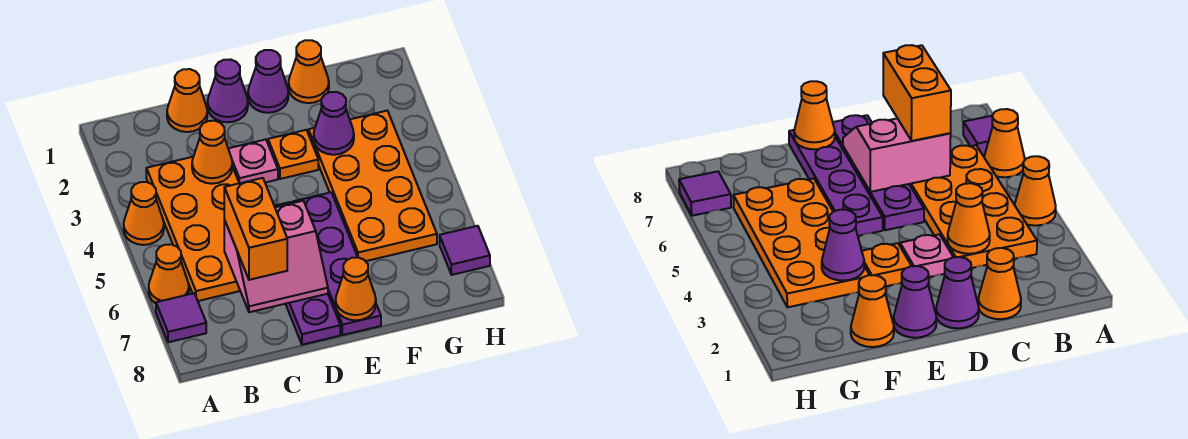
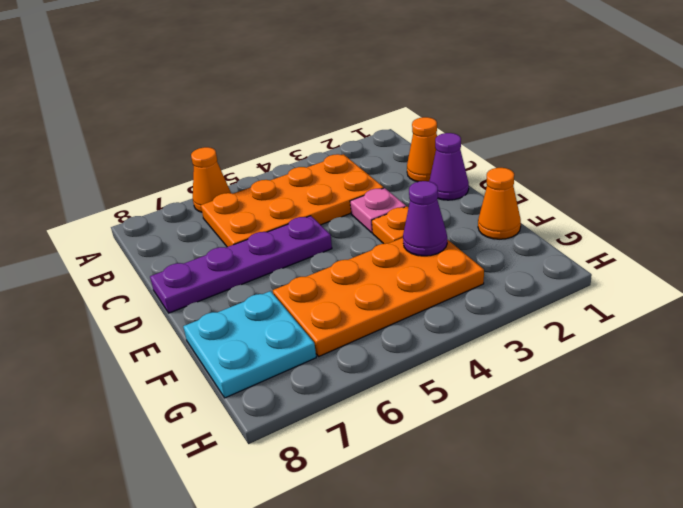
cyan 2x2 plate [183,291,316,398] -> none
none -> orange 1x1 cone [124,182,164,245]
none -> purple 1x1 tile [156,293,206,342]
none -> purple 1x1 cone [248,50,288,113]

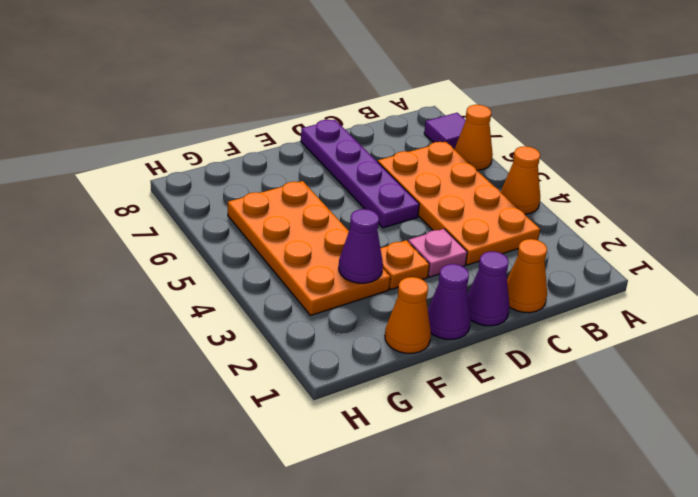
none -> purple 1x4 plate [293,192,381,335]
none -> purple 1x1 tile [440,226,490,275]
none -> orange 1x1 cone [192,121,232,184]

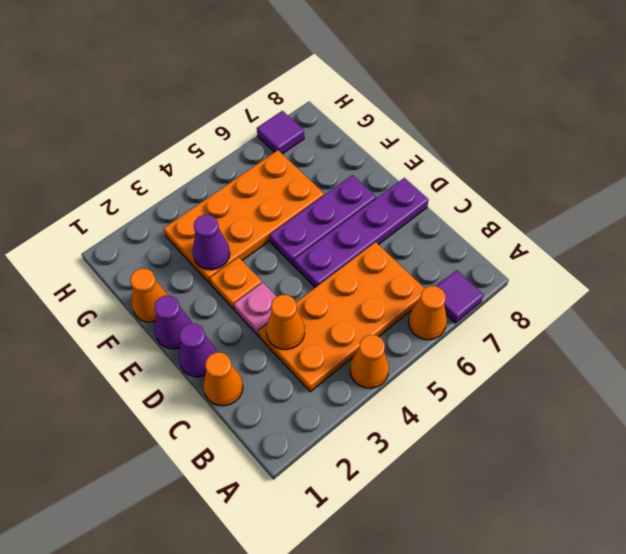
purple 1x3 plate [270,175,376,265] -> purple 1x4 plate [293,192,381,335]
none -> pink 2x2 slope [224,201,328,312]
none -> orange 1x1 cone [336,258,376,320]
none -> orange 1x2 brick [224,178,287,280]

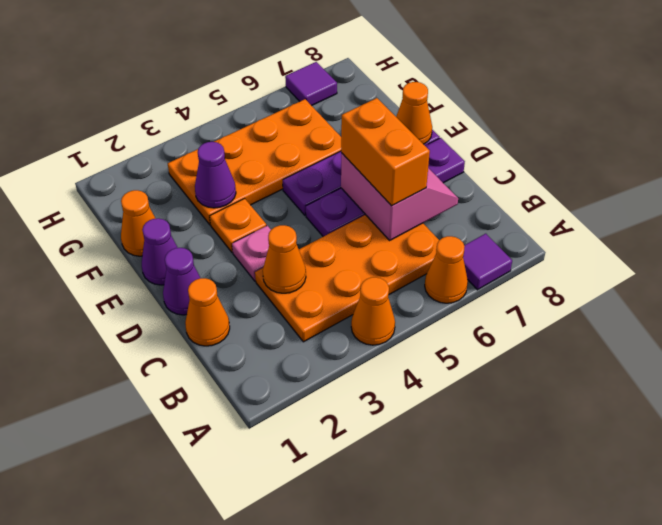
orange 1x2 brick [341,98,430,206] -> orange 1x2 brick turned to [224,178,287,280]

